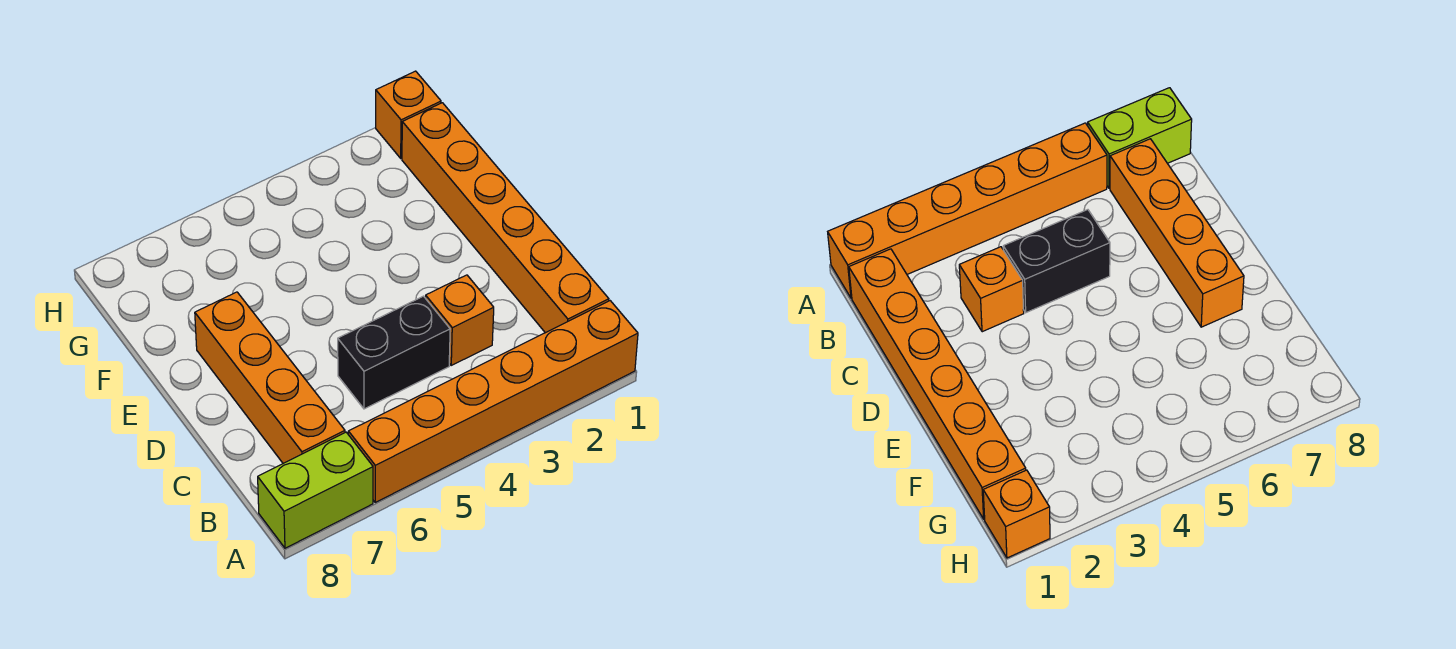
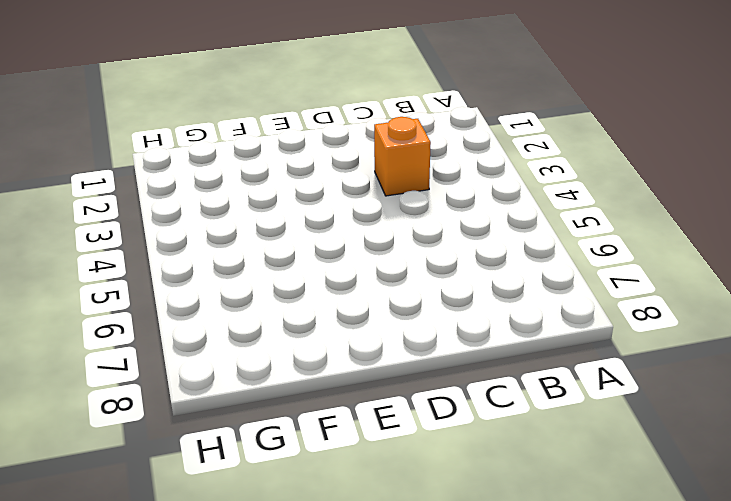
none -> orange 1x6 brick [348,301,638,502]
none -> lime 1x2 brick [258,432,373,548]

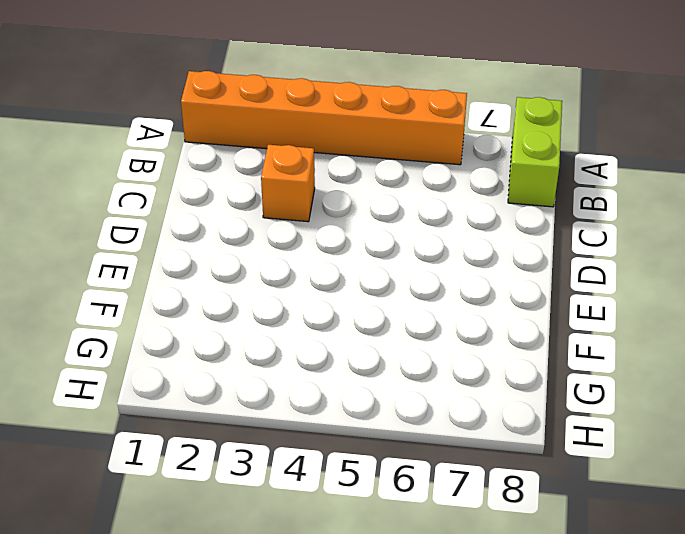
lime 1x2 brick [508,97,562,207] -> lime 1x2 brick turned to [258,432,373,548]
none -> orange 1x6 brick [402,103,609,333]
none -> orange 1x4 brick [195,292,345,463]

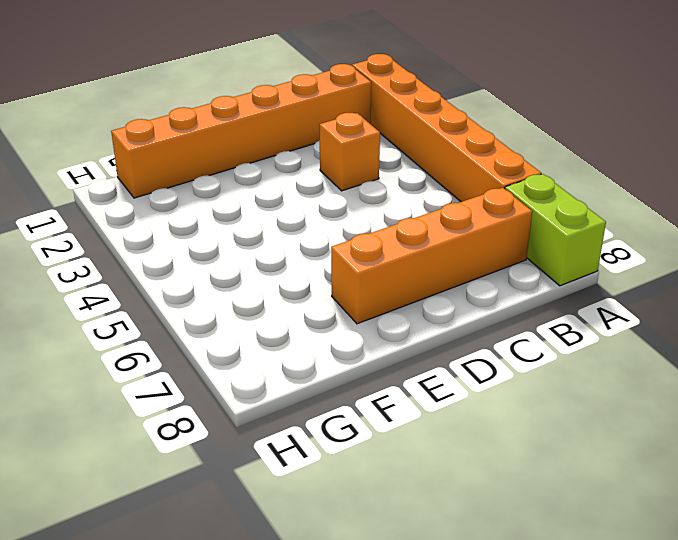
none -> black 1x2 brick [338,296,450,409]
none -> orange 1x1 brick [376,71,441,158]

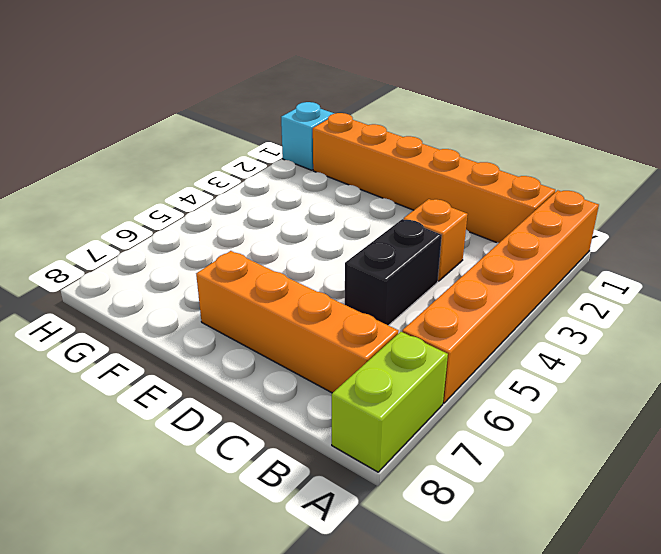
cyan 1x1 brick [281,102,334,170] -> orange 1x1 brick [376,71,441,158]

